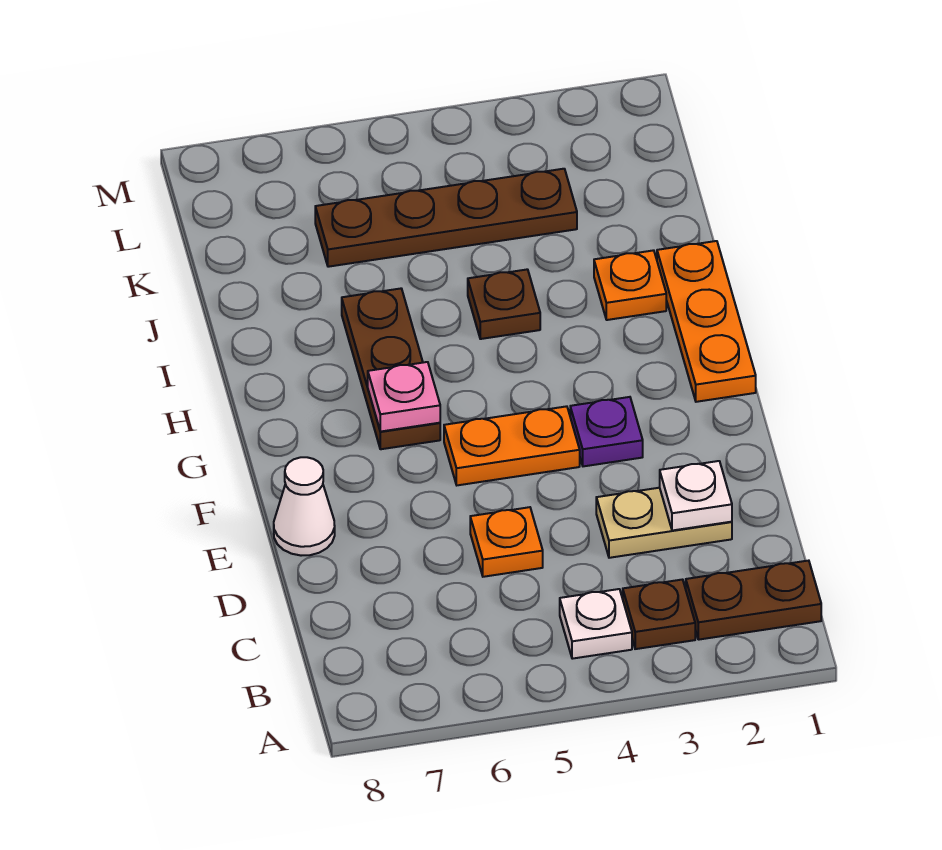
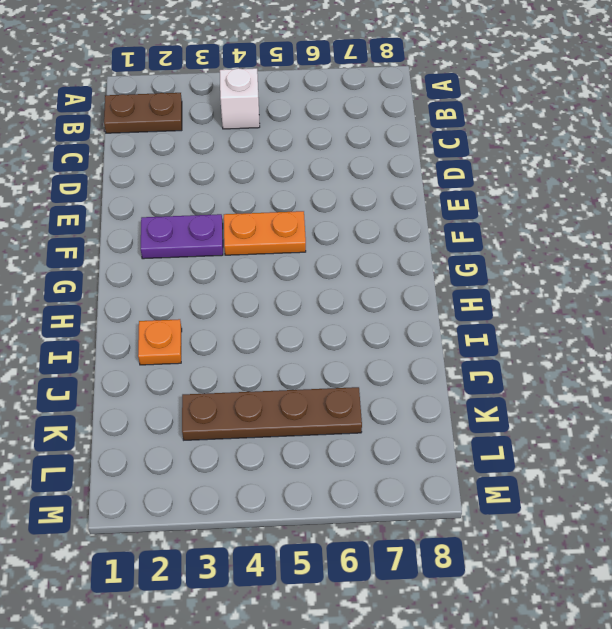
white 1x1 brick [220,68,260,129] -> white 1x1 plate [560,589,632,659]
purple 1x2 plate [141,214,223,259] -> purple 1x1 plate [570,397,643,466]
none -> brown 1x1 plate [623,580,695,649]
none -> tan 1x2 plate [596,488,732,558]
none -> orange 1x1 plate [470,507,543,577]

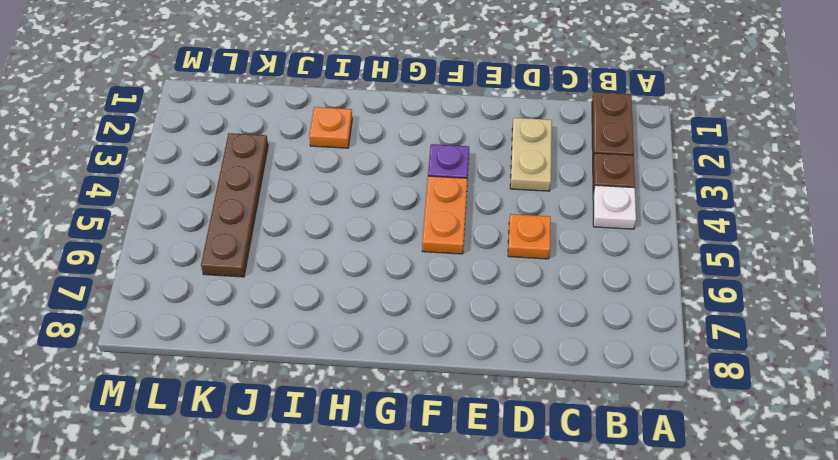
none -> white 1x1 cone [274,457,335,556]
none -> orange 1x3 plate [657,241,756,402]
none -> brown 1x3 plate [342,289,440,449]

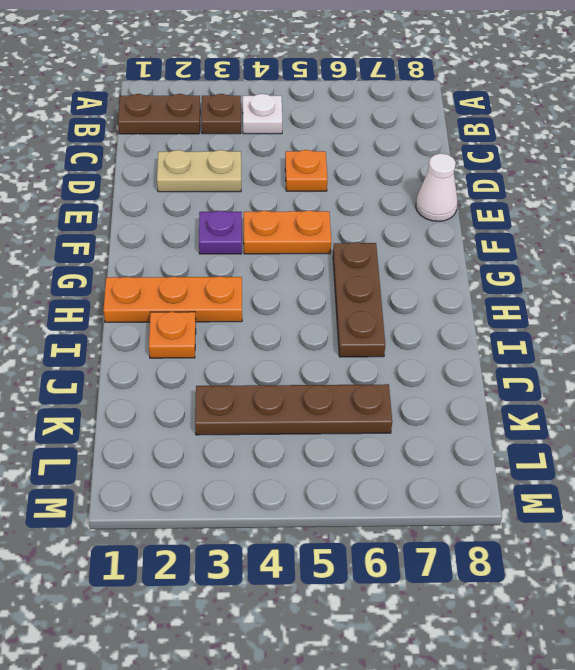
orange 1x3 plate [103,276,242,322] -> orange 1x3 plate turned to [657,241,756,402]
none -> brown 1x1 plate [468,269,540,339]
none -> white 1x1 plate [660,461,732,531]
none -> pink 1x1 plate [368,362,440,432]

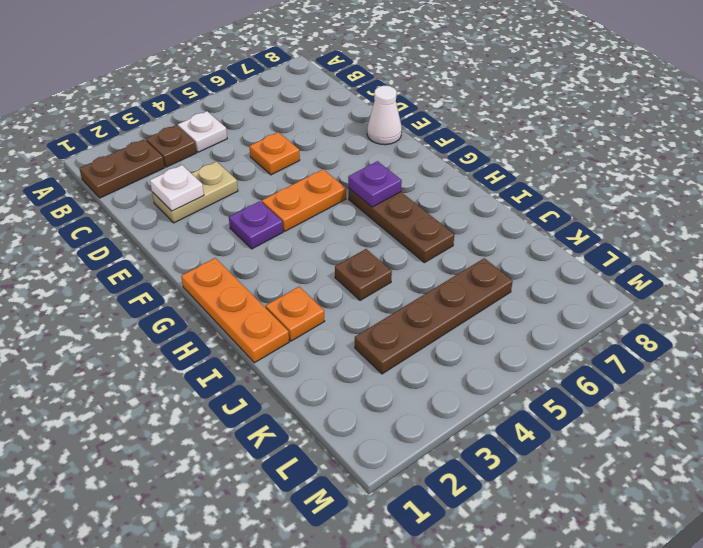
purple 1x1 plate [348,161,402,207] -> pink 1x1 plate [368,362,440,432]

